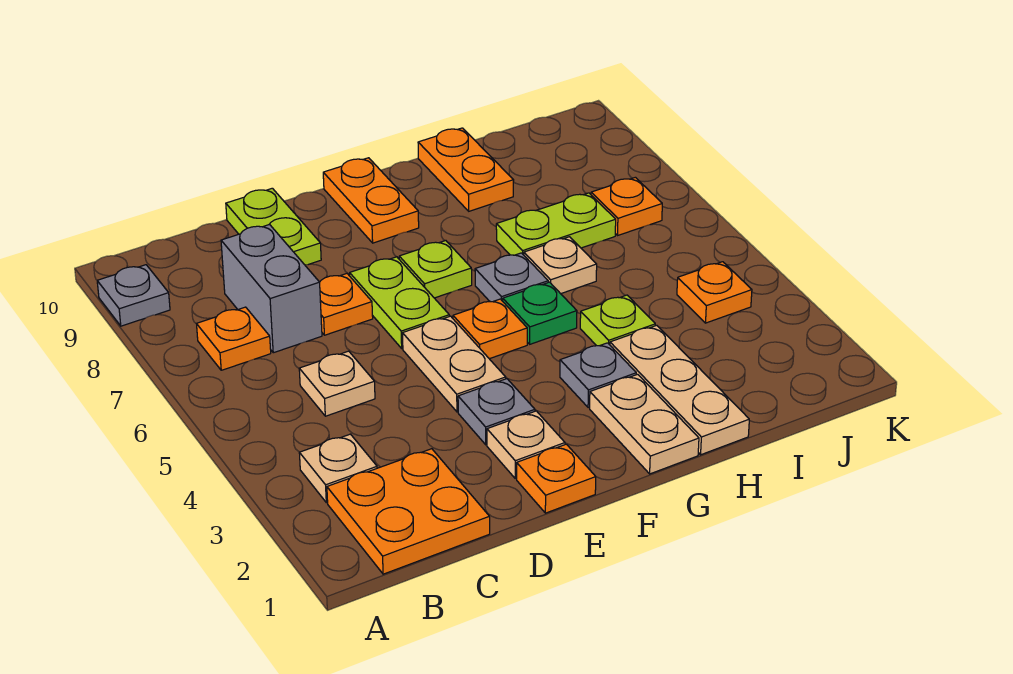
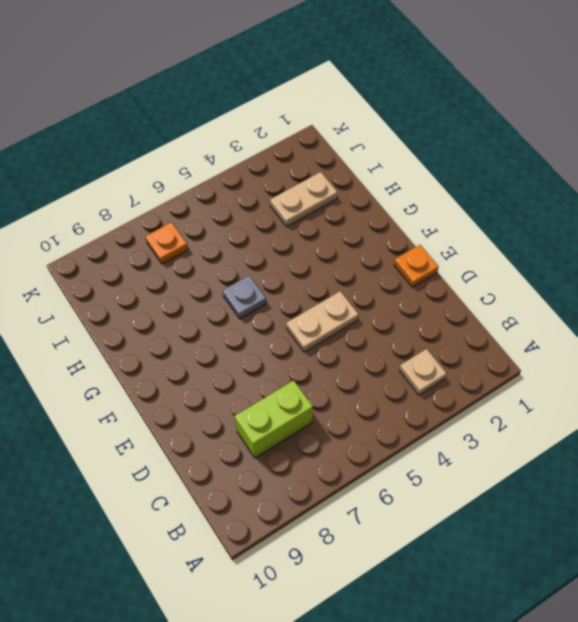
lime 1x2 brick [235,381,313,458] -> grey 1x2 brick [221,224,322,353]
tan 1x2 plate [270,172,338,227] -> tan 1x2 plate moved to [590,374,699,474]
none -> grey 1x1 plate [97,265,170,326]
none -> orange 2x2 plate [327,449,490,574]
none -> orange 1x1 plate [197,307,271,370]

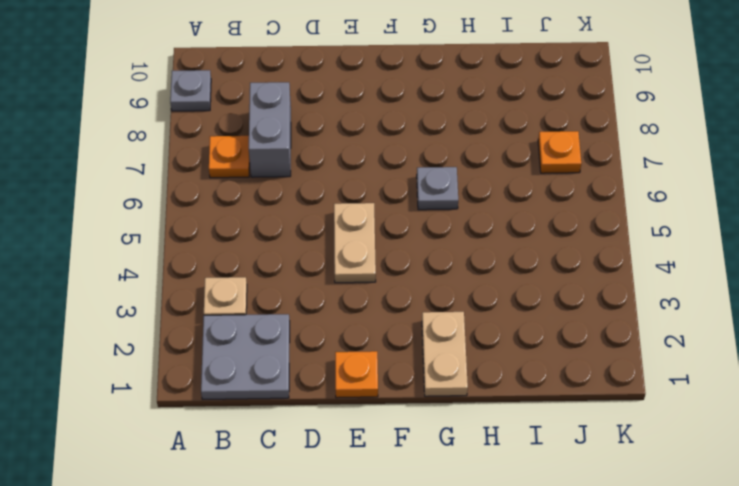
grey 2x2 plate [201,314,290,399] -> orange 2x2 plate [327,449,490,574]
none -> tan 1x1 plate [299,351,375,416]
none -> orange 1x1 plate [320,274,373,335]
none -> lime 1x2 plate [226,188,321,265]

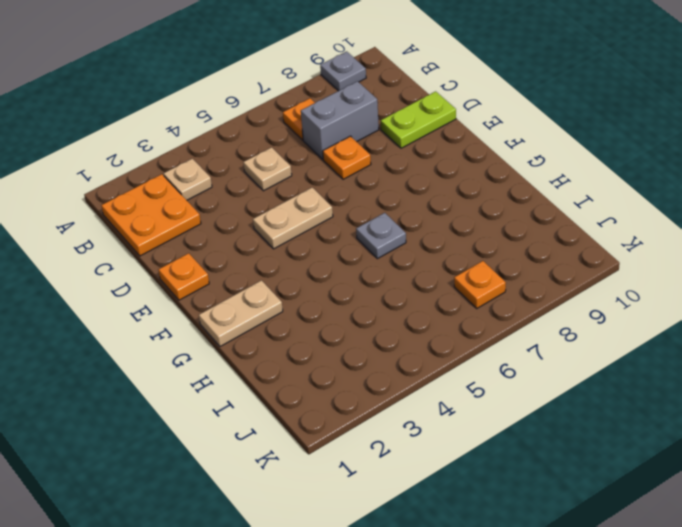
none -> tan 1x1 plate [487,411,565,478]
none -> grey 1x1 plate [458,379,535,445]
none -> lime 1x2 plate [350,257,449,348]

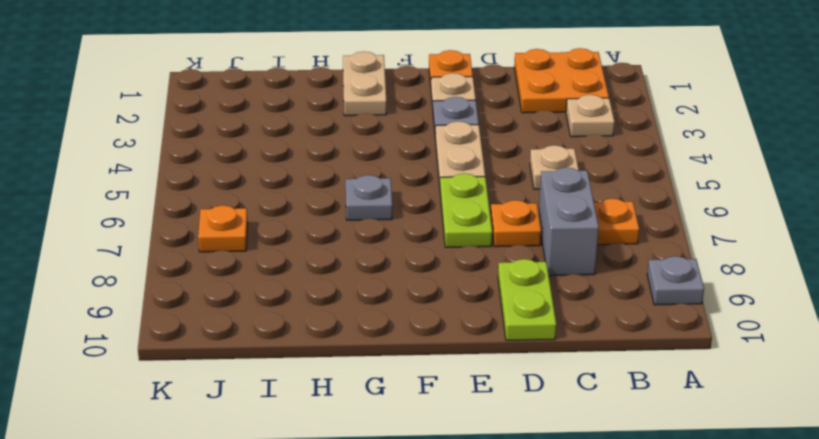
none -> orange 1x1 plate [453,299,527,359]
none -> lime 1x1 plate [399,241,472,298]
none -> orange 1x2 plate [323,158,419,243]

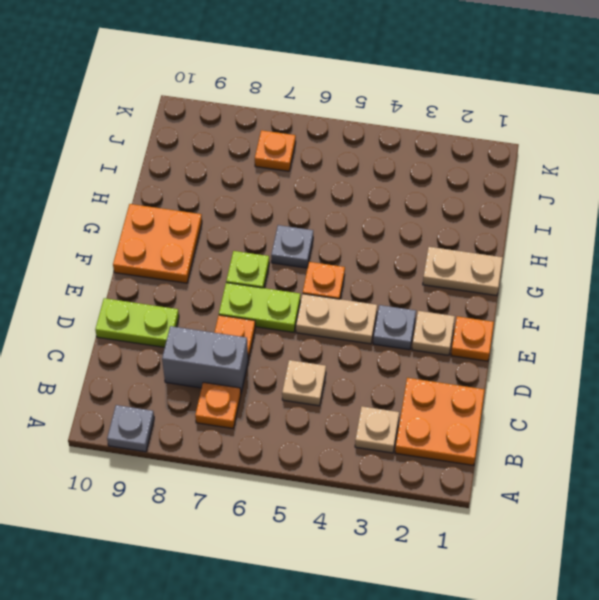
orange 2x2 plate [113,204,202,283] -> orange 1x2 plate [323,158,419,243]
none -> grey 1x1 plate [560,343,636,408]
none -> green 1x1 plate [503,282,577,344]
none -> tan 1x3 plate [610,325,749,455]

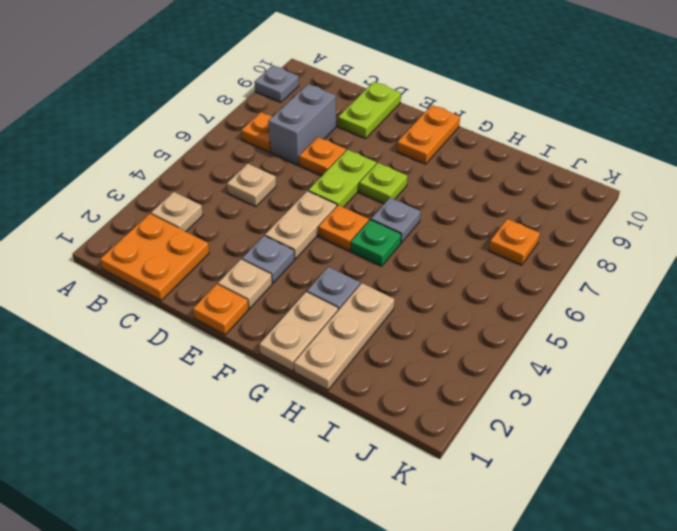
none -> lime 1x1 plate [580,295,655,346]
none -> tan 1x1 plate [524,237,597,294]
none -> lime 1x2 plate [496,193,616,255]

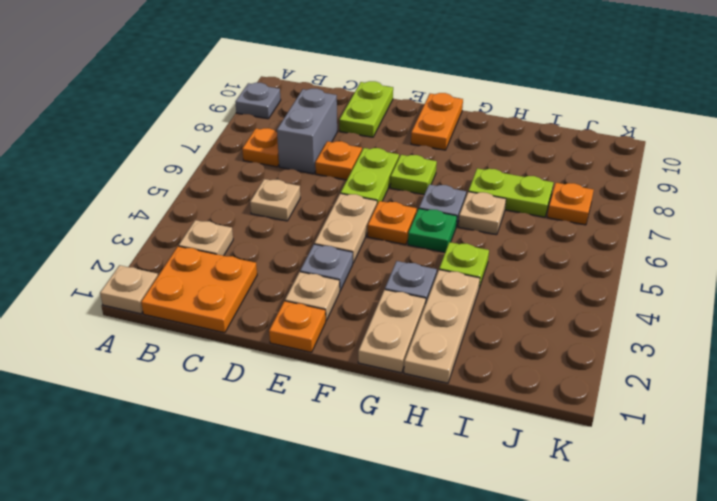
tan 1x1 plate [100,265,158,314] -> none
none -> orange 1x2 plate [418,128,514,211]
none -> orange 1x1 plate [677,262,752,323]

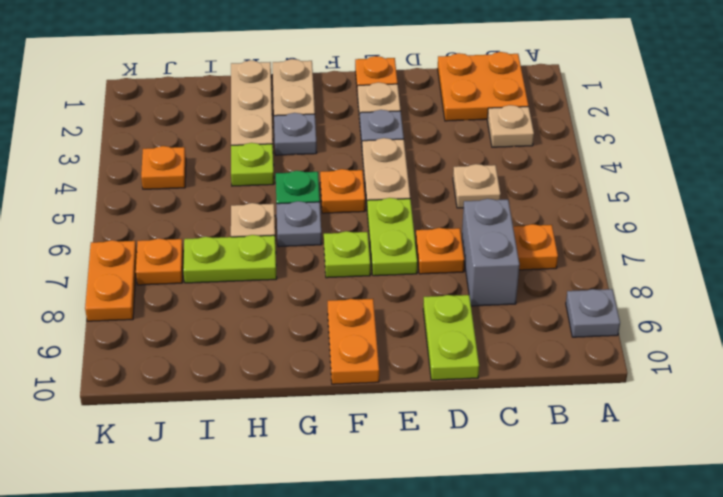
orange 1x2 plate [85,240,137,321] -> orange 1x2 plate moved to [418,128,514,211]

